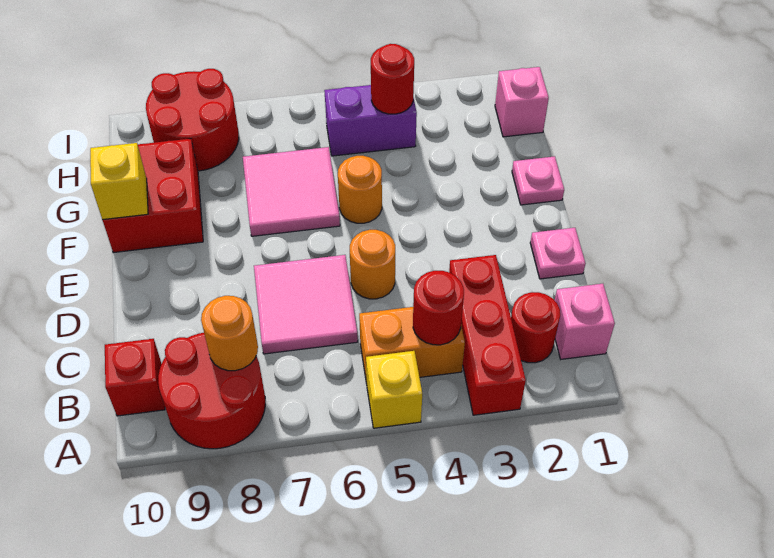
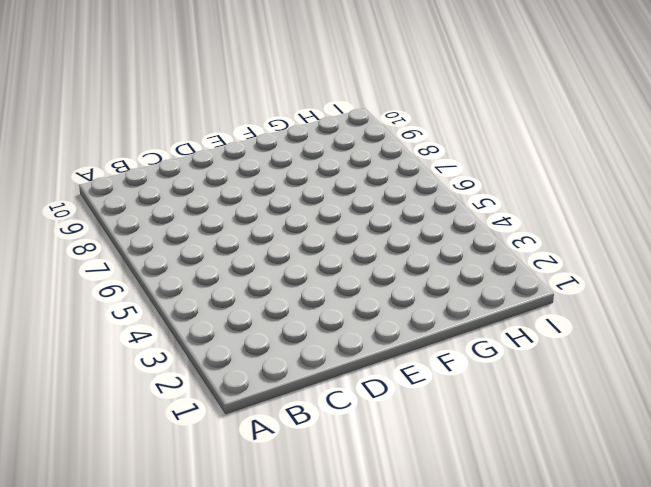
none -> red 1x3 brick [449,255,526,415]
none -> yellow 1x1 brick [366,351,422,428]
none -> red 2x2 round brick [158,333,265,449]

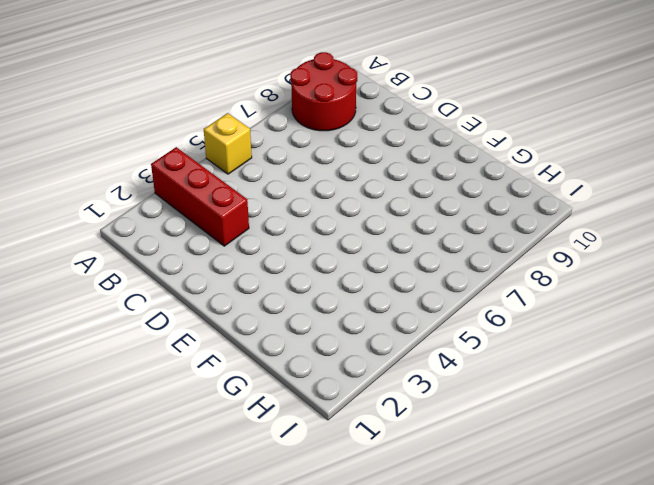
none -> pink 1x1 brick [555,284,615,359]
none -> red 1x1 round brick [511,292,560,363]
none -> orange 1x2 brick [359,307,465,384]

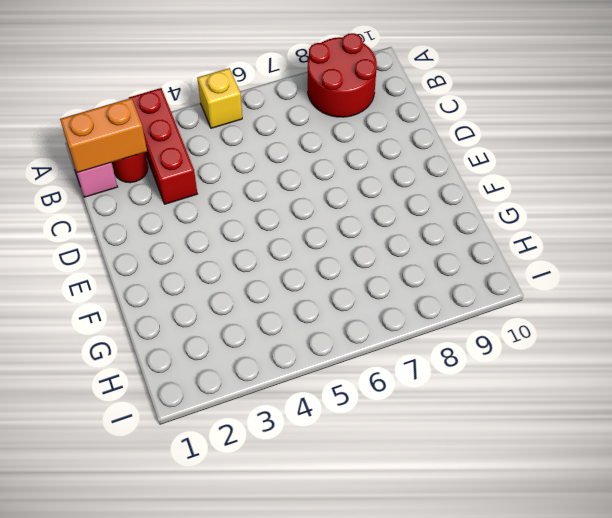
orange 1x2 brick [60,98,147,173] -> orange 1x2 brick moved to [359,307,465,384]
none -> red 1x1 brick [105,339,165,416]
none -> pink 2x2 tile [254,255,358,354]
none -> pink 1x1 plate [530,228,586,279]

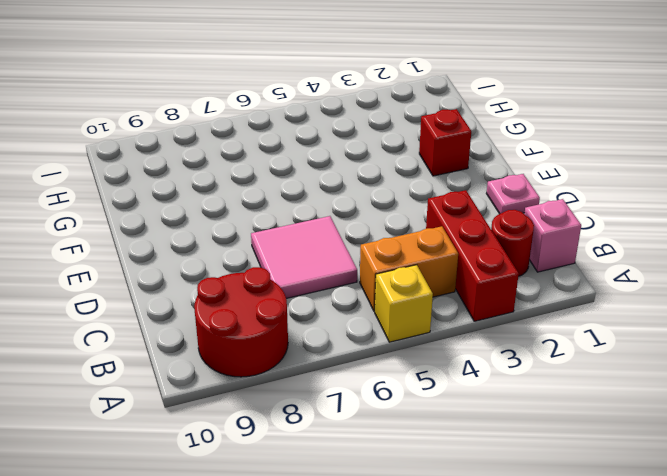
red 1x1 brick [419,109,471,176] -> red 1x1 brick moved to [105,339,165,416]
none -> orange 1x1 round brick [350,230,395,299]
none -> pink 1x1 plate [512,156,564,205]
none -> orange 1x1 round brick [338,156,382,223]

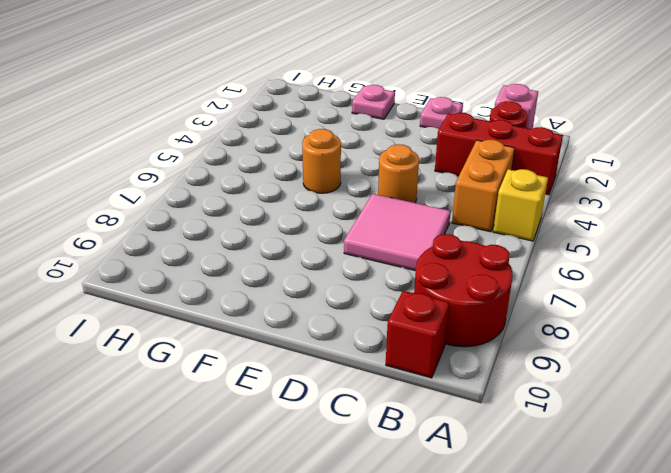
none -> pink 2x2 tile [243,147,340,236]
none -> red 2x2 brick [103,139,203,253]
none -> pink 1x1 brick [495,67,549,137]

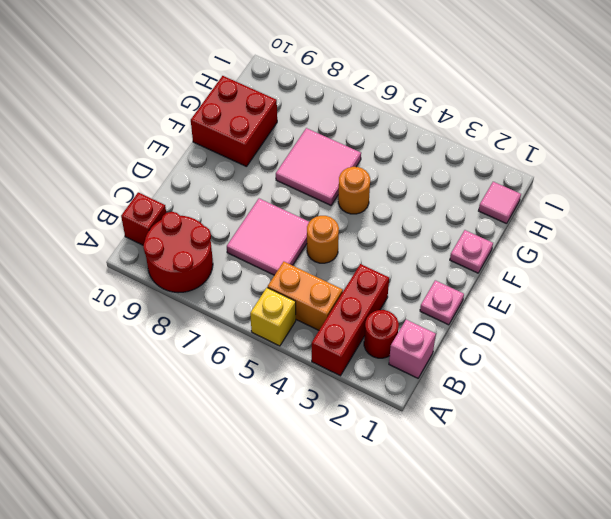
pink 1x1 tile [479,182,521,224] -> pink 1x1 brick [495,67,549,137]
none -> purple 1x2 brick [324,85,417,156]
none -> red 2x2 round brick [146,69,239,171]
none -> red 1x1 round brick [413,271,464,345]

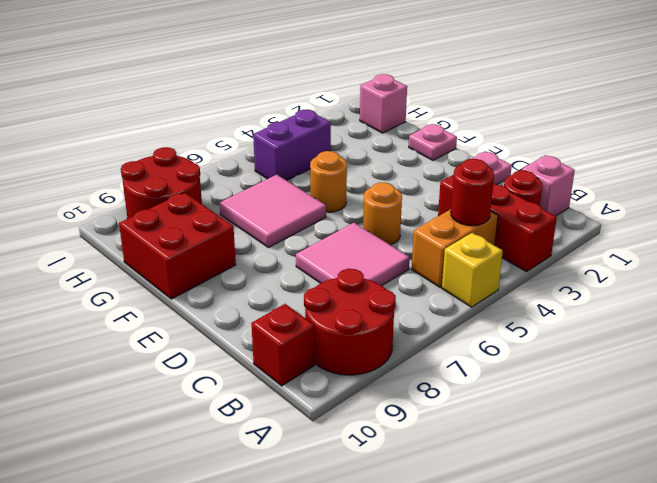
none -> orange 1x1 round brick [201,296,258,371]
none -> yellow 1x1 brick [90,143,148,220]
none -> red 1x1 round brick [371,44,414,114]

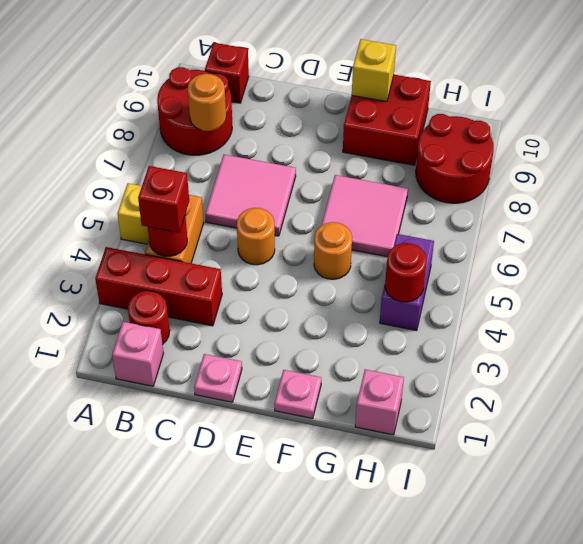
red 1x1 brick [138,166,189,233] -> none

